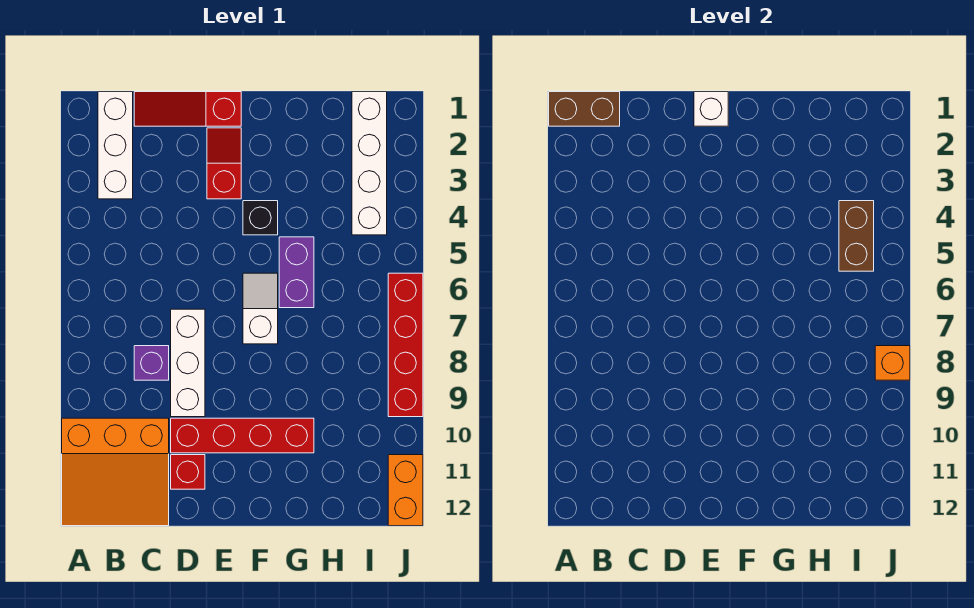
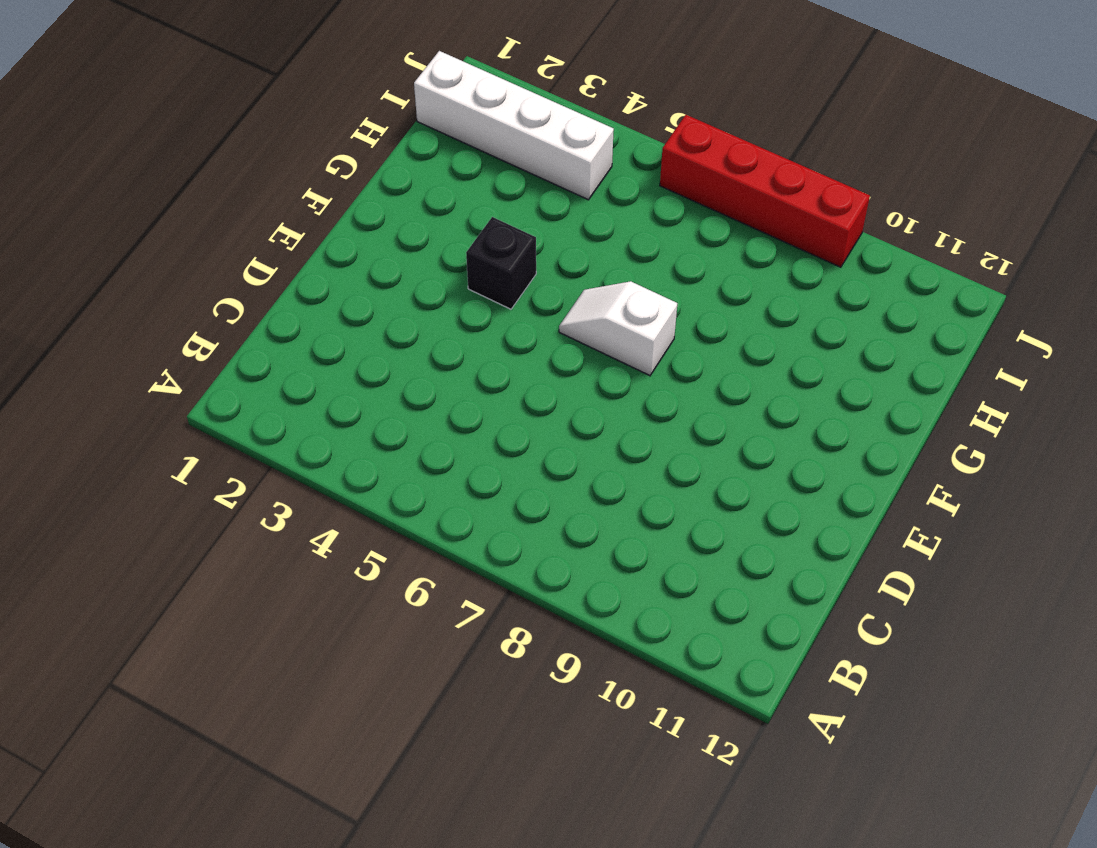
none -> orange 3x3 slope [62,418,169,526]
none -> white 1x3 brick [98,92,133,199]
none -> red 1x3 slope [134,92,241,126]

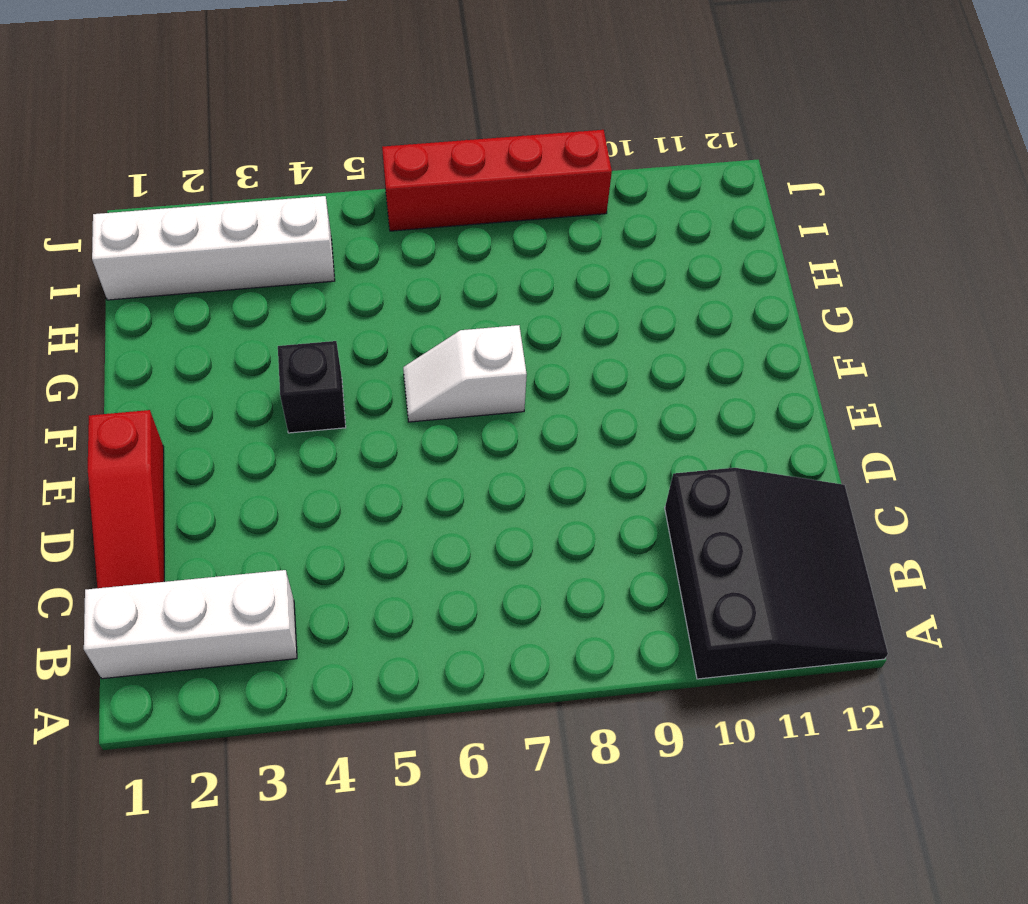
black 3x3 slope [665,468,888,679] -> orange 3x3 slope [62,418,169,526]
none -> purple 1x1 brick [134,346,169,380]
none -> white 1x3 brick [171,309,205,417]
none -> red 1x4 brick [171,418,314,453]

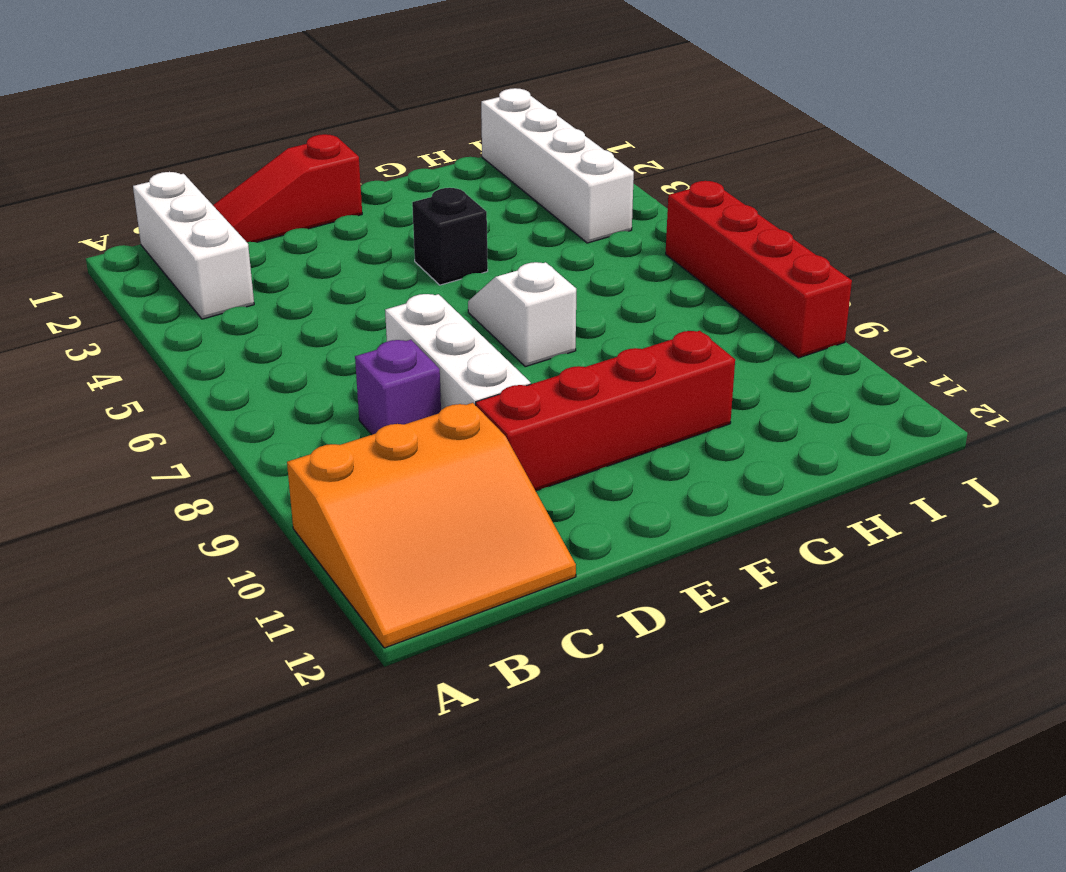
none -> red 1x1 brick [171,455,205,489]
none -> red 1x2 slope [207,128,241,199]
none -> purple 1x2 brick [279,237,314,308]

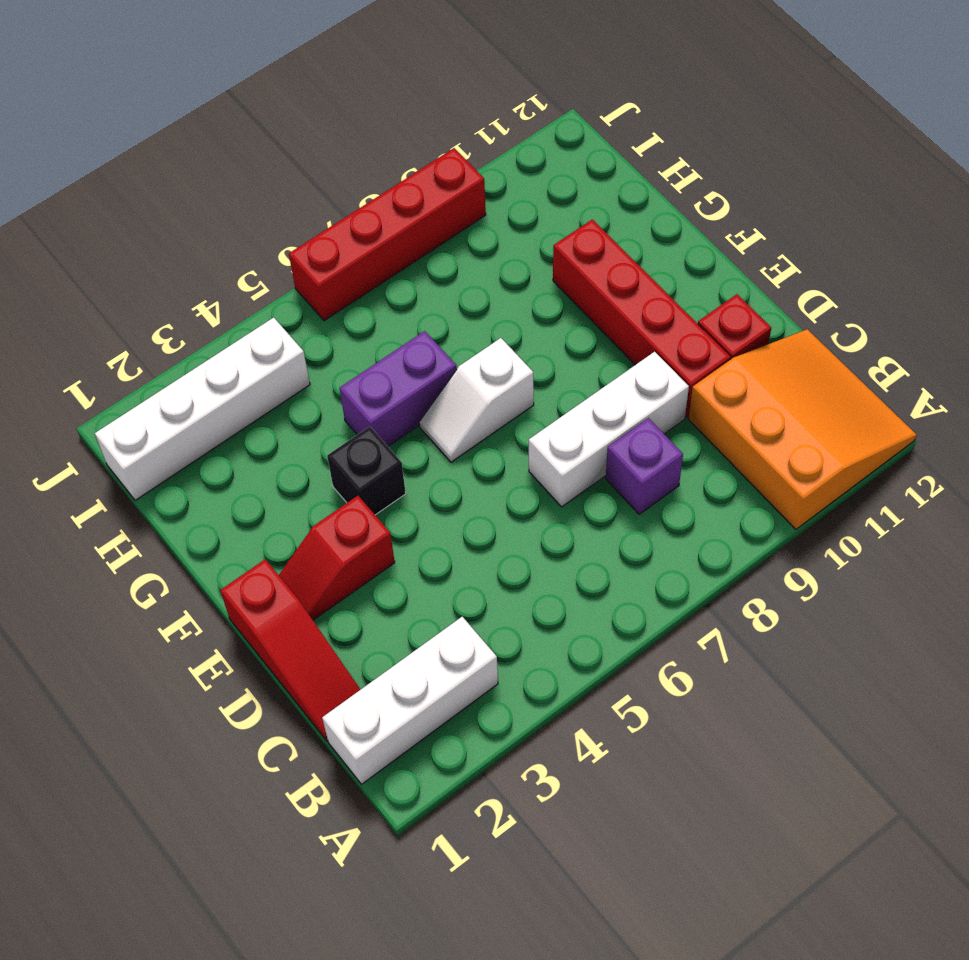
none -> orange 1x2 brick [388,455,423,526]
none -> brown 1x2 brick [549,92,620,126]
none -> white 1x1 brick [694,92,728,126]

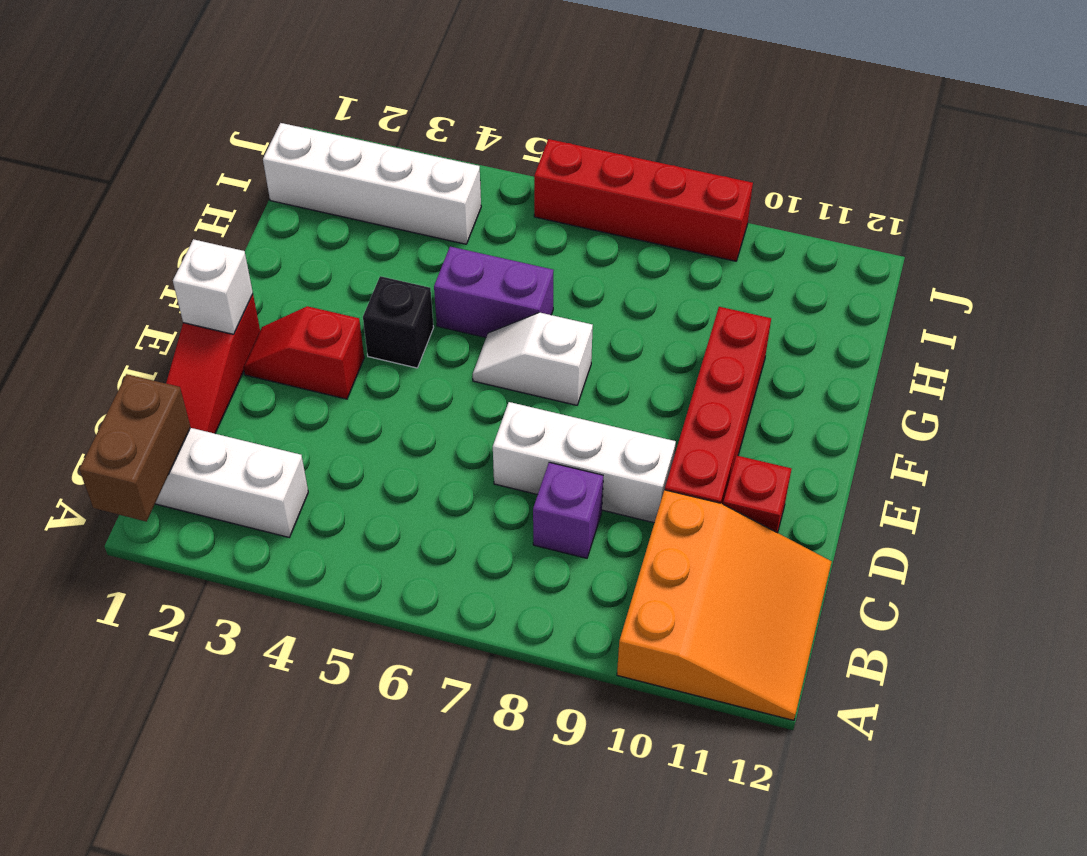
none -> orange 1x2 brick [388,455,423,526]
none -> brown 1x2 brick [839,201,874,271]
none -> orange 1x1 brick [875,346,910,380]

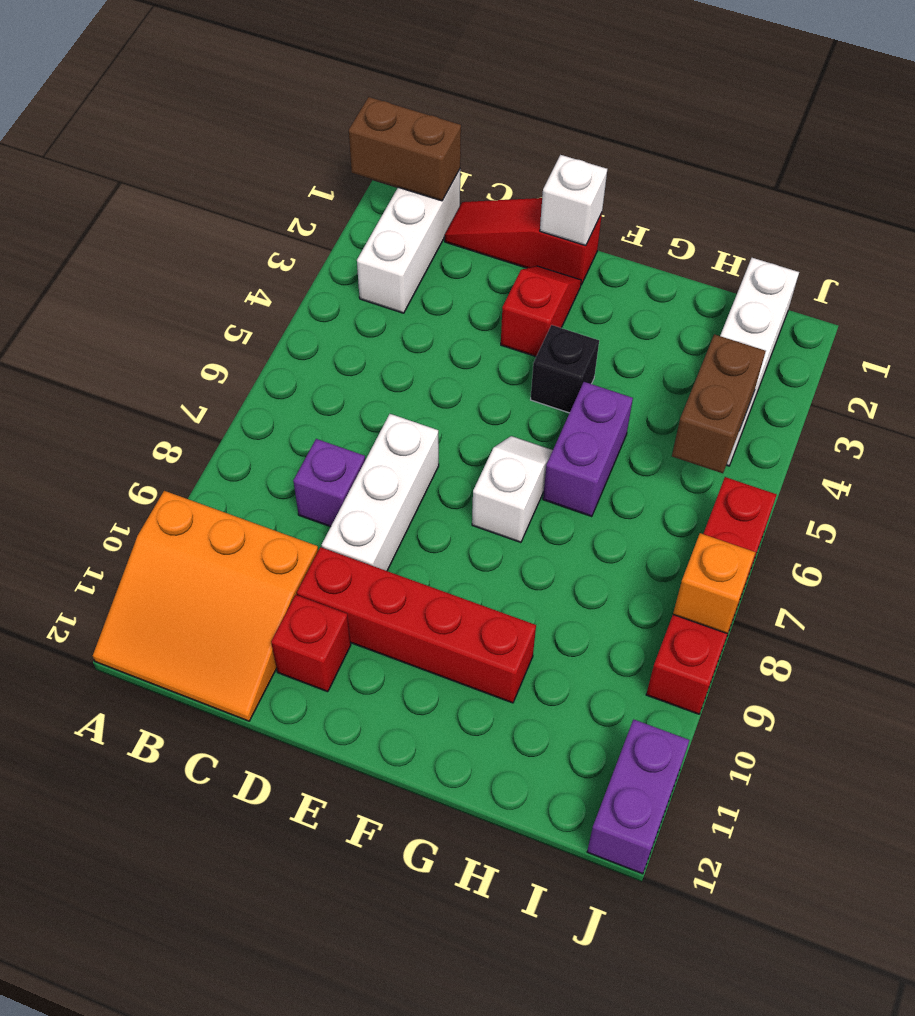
purple 1x2 brick [587,719,689,874] -> orange 1x2 brick [388,455,423,526]

